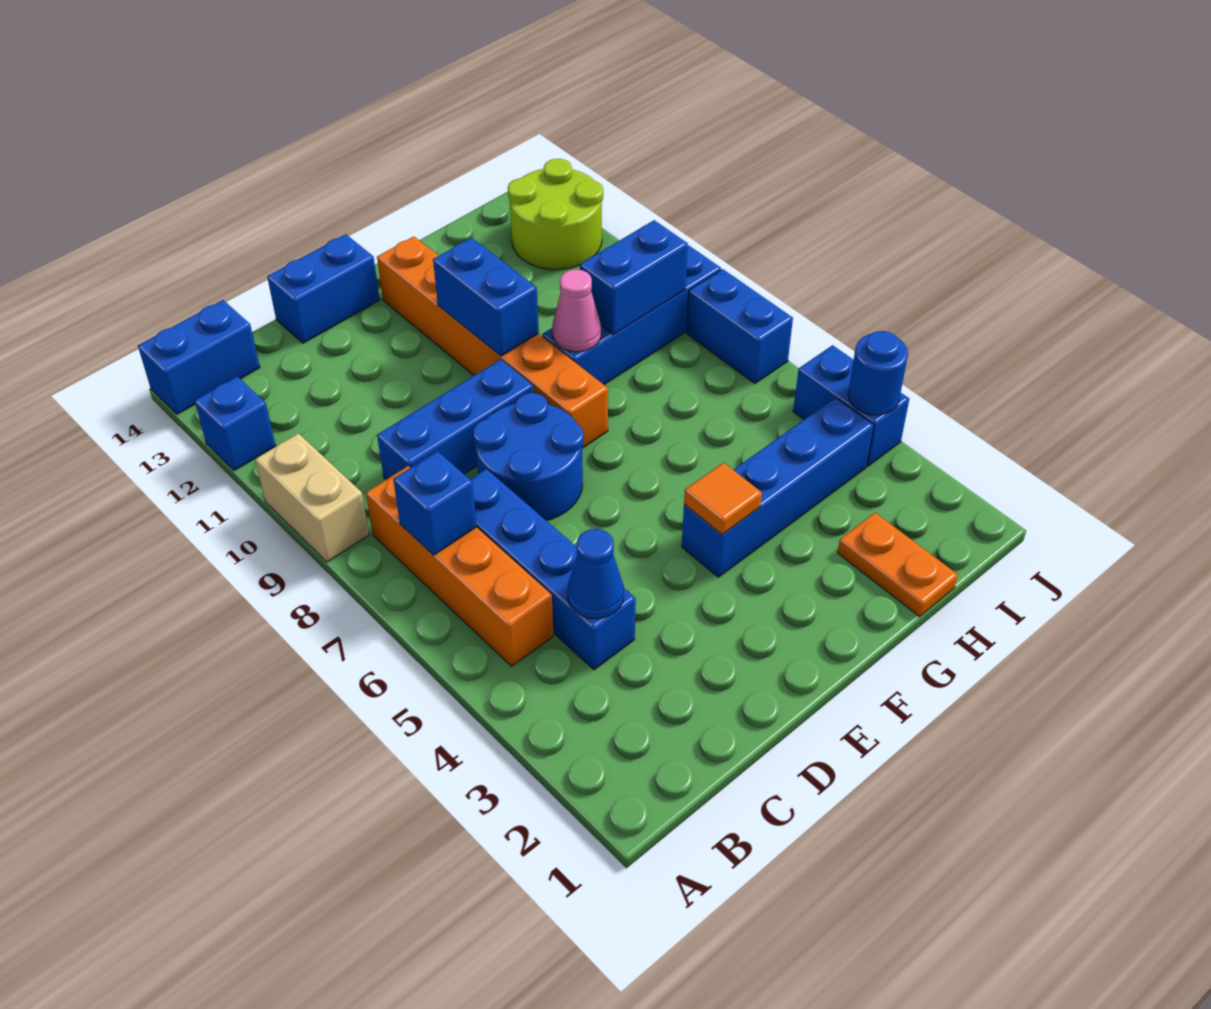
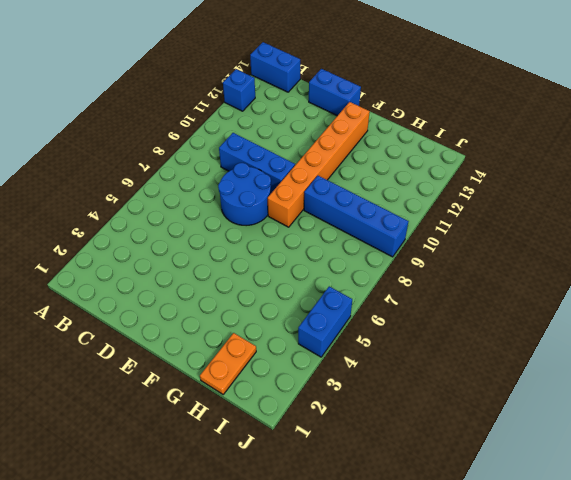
none -> tan 1x2 brick [255,433,369,562]
none -> orange 1x4 brick [366,466,553,666]
none -> blue 1x4 brick [470,469,636,670]

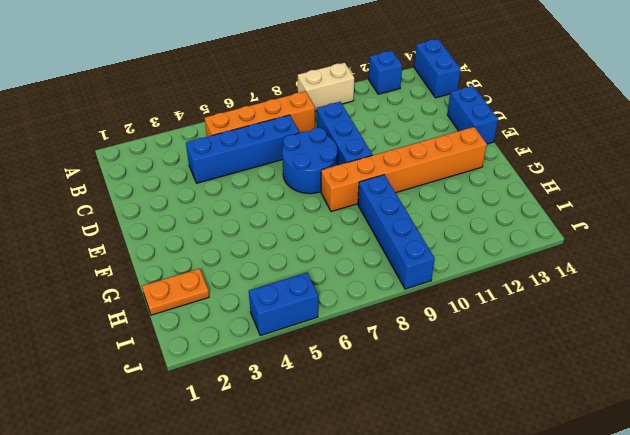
none -> blue 1x4 brick [682,397,874,577]
none -> lime 2x2 round brick [508,159,603,270]
none -> blue 1x2 brick [687,269,793,384]

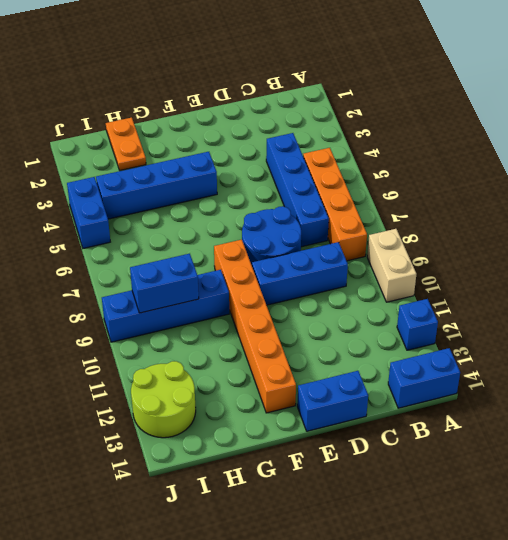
none -> blue 1x2 brick [687,269,793,384]
none -> blue 1x1 brick [393,451,477,555]
none -> blue 1x1 cone [567,529,624,619]

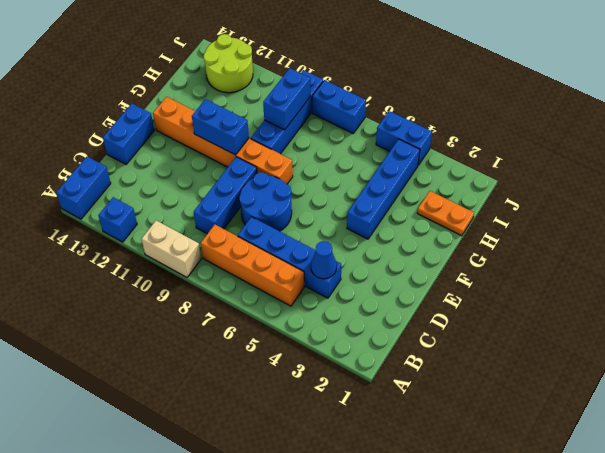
none -> blue 1x1 brick [393,451,477,555]
none -> orange 1x1 tile [684,463,762,534]
none -> pink 1x1 cone [552,270,601,352]

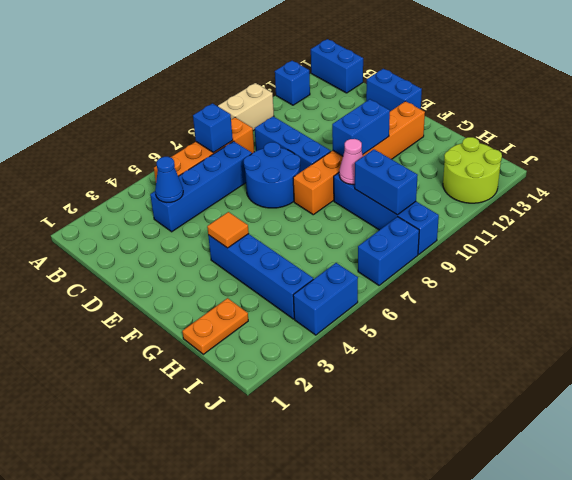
none -> blue 1x1 round brick [848,331,908,415]

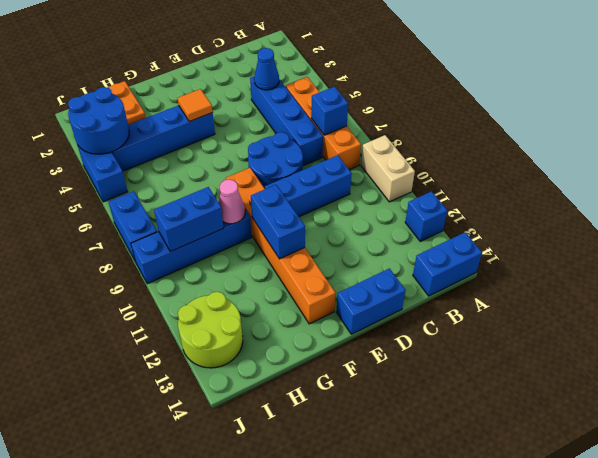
blue 2x2 round brick [68,87,129,154] -> blue 1x1 round brick [848,331,908,415]

